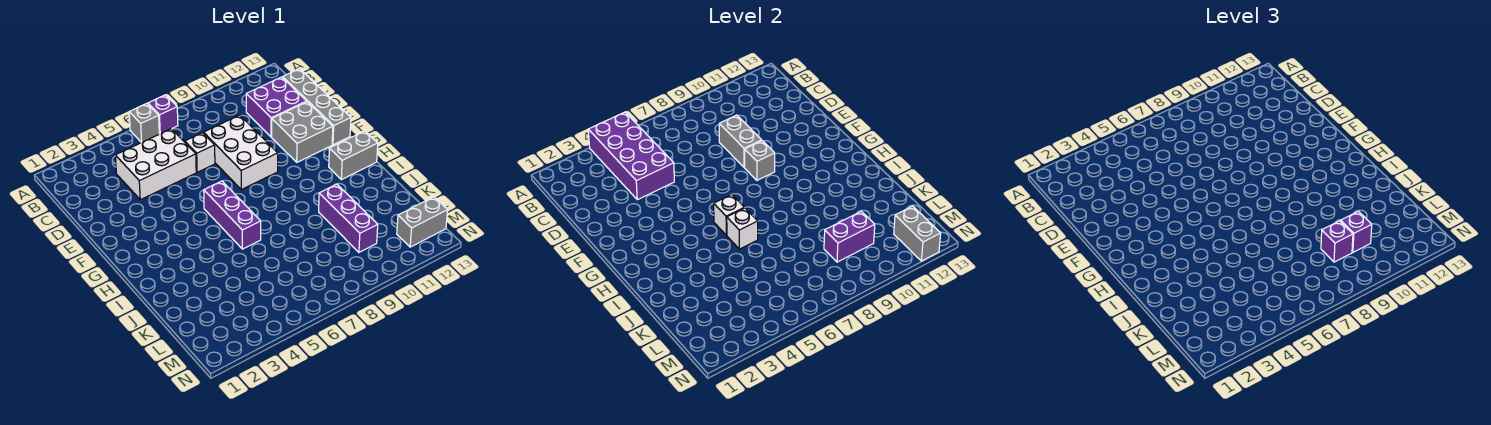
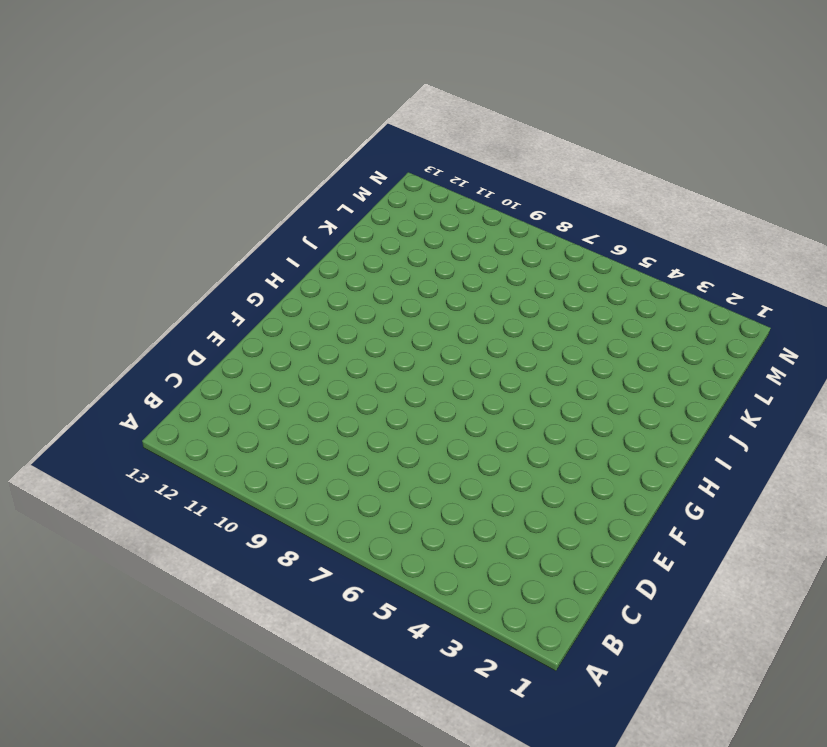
none -> grey 1x1 brick [129,104,159,143]
none -> purple 1x1 brick [148,95,178,134]
none -> white 2x3 brick [115,129,196,200]

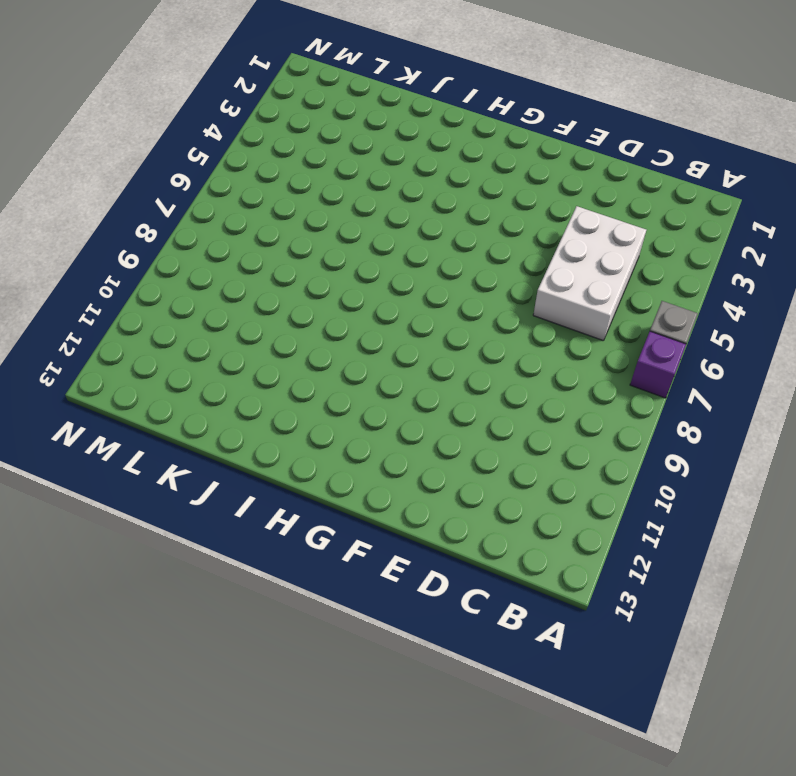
none -> purple 2x2 brick [246,77,307,137]
none -> grey 1x4 brick [283,69,351,145]
none -> white 1x1 brick [185,133,215,172]

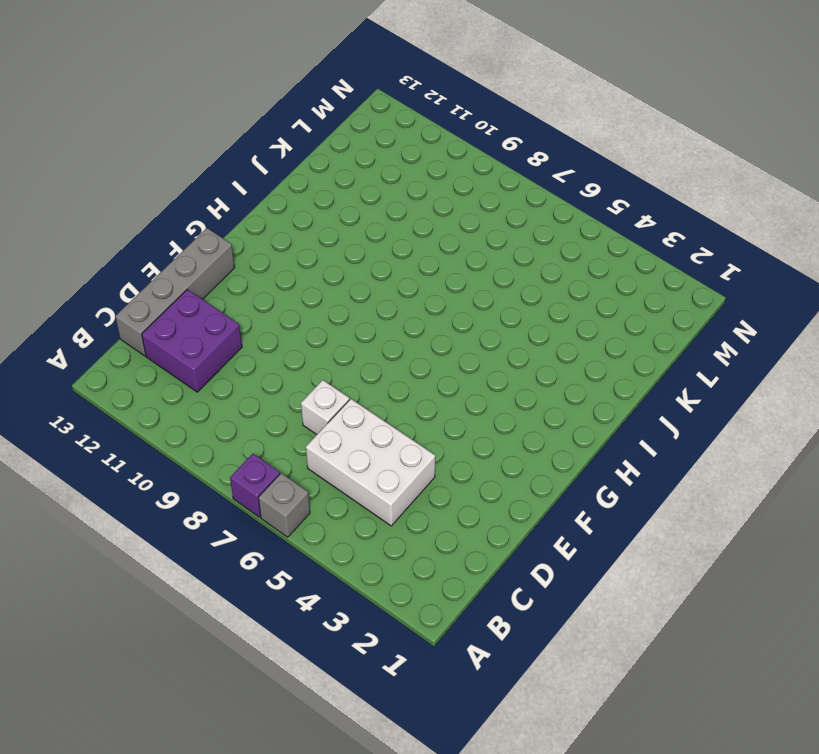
none -> white 2x3 brick [204,115,278,190]
none -> grey 2x2 brick [272,102,333,162]
none -> purple 1x3 brick [204,181,261,249]

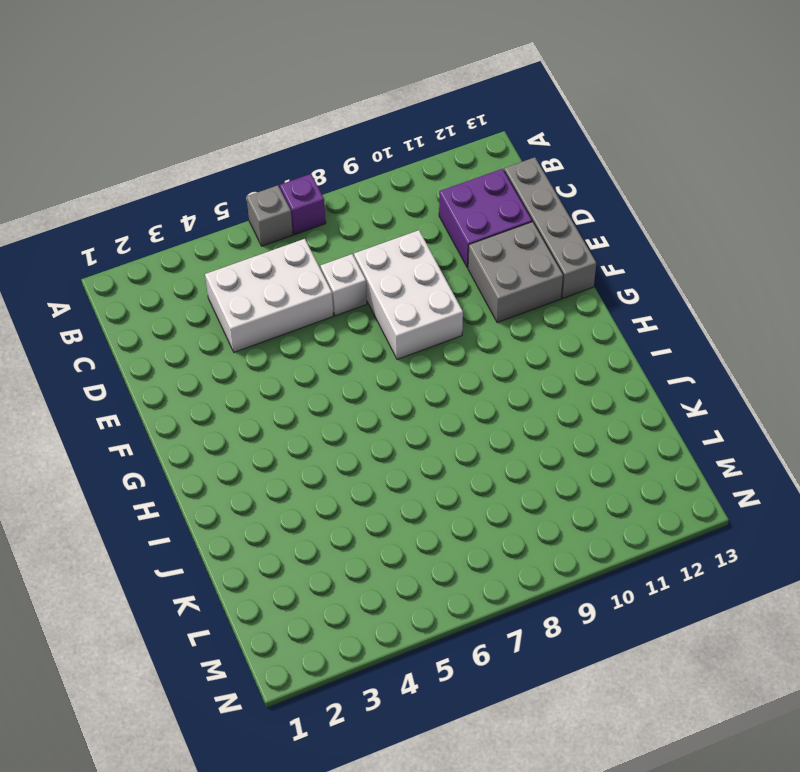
none -> purple 1x3 brick [204,181,261,249]
none -> grey 1x2 brick [329,131,378,180]
none -> purple 1x3 brick [319,184,378,252]

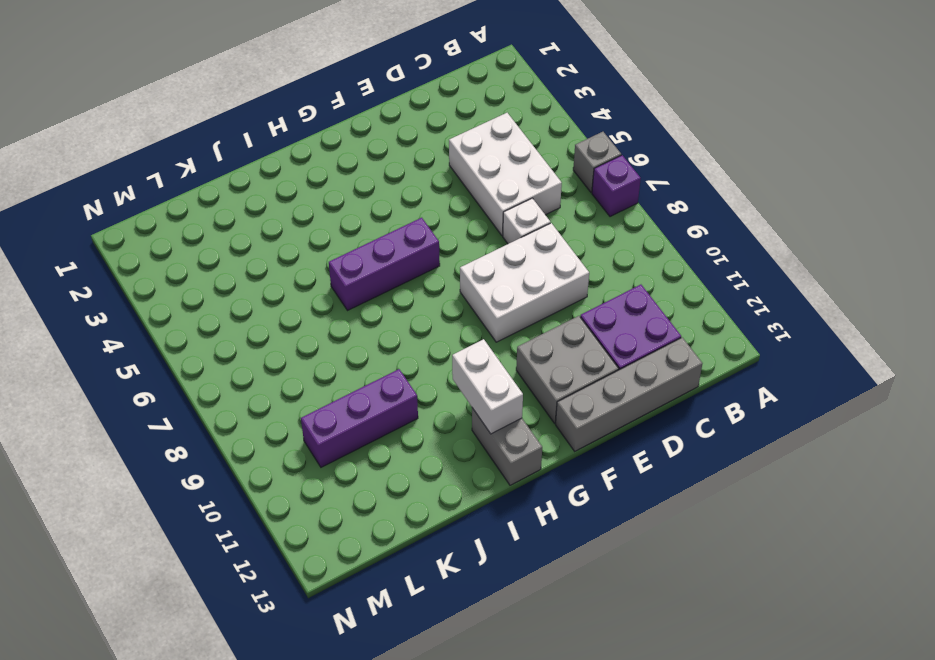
white 1x2 brick [452,339,523,434] -> none
none -> grey 1x2 brick [397,197,448,247]
none -> purple 2x4 brick [588,112,674,200]
none -> grey 1x2 brick [719,115,762,167]

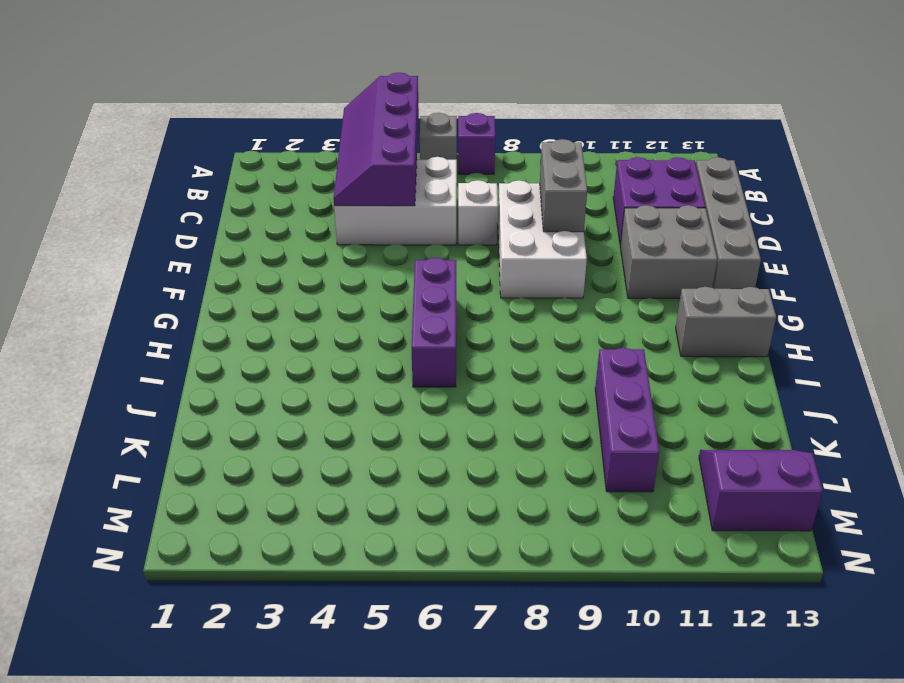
purple 2x4 slope [333,73,419,206] -> purple 2x4 brick [588,112,674,200]
purple 2x2 slope [699,450,823,531] -> grey 1x2 brick [397,197,448,247]
none -> grey 1x1 brick [745,141,775,180]
none -> white 1x1 brick [714,194,744,235]
none -> white 1x1 brick [727,208,758,249]

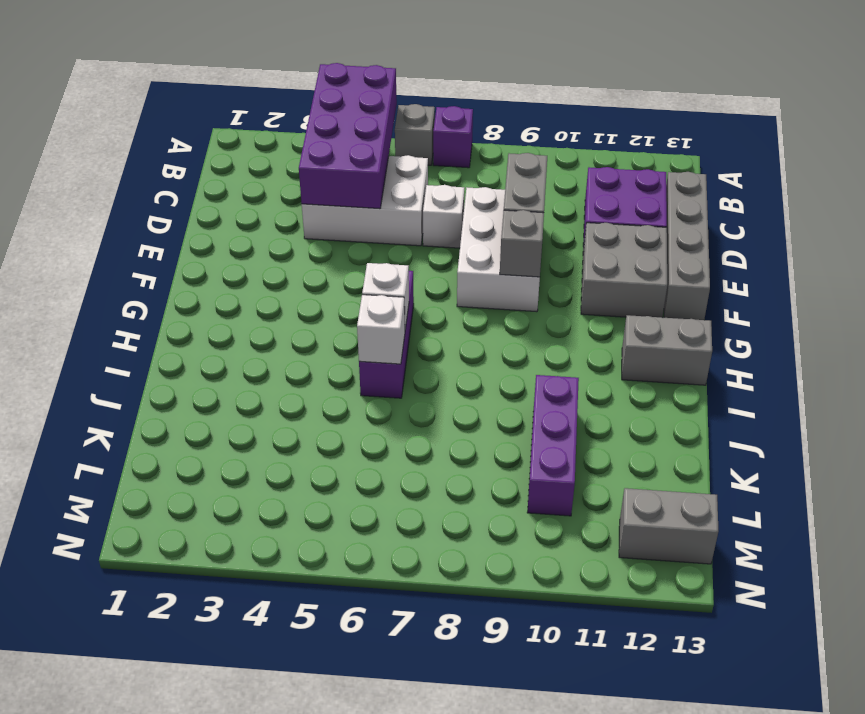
none -> purple 1x2 brick [824,211,875,262]
none -> grey 1x2 brick [894,206,941,261]
none -> purple 1x1 brick [1321,221,1353,262]

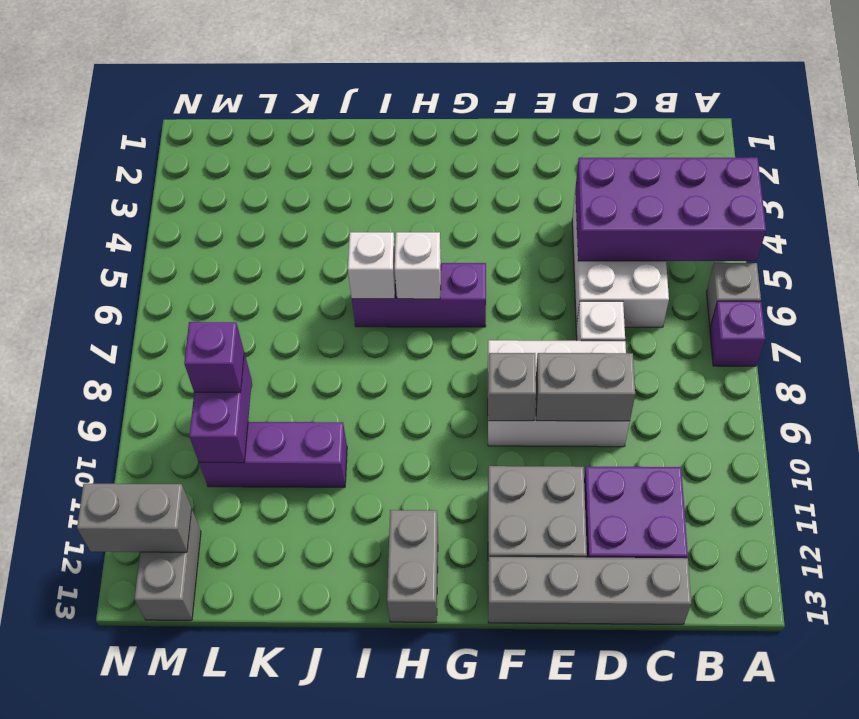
none -> purple 1x1 brick [1341,211,1372,252]

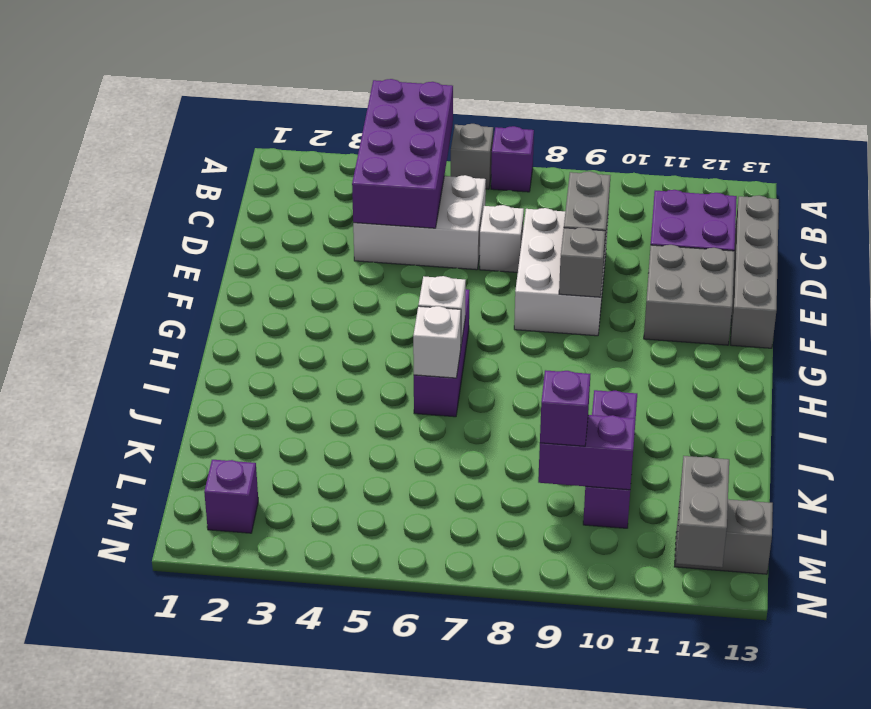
purple 1x1 brick [204,460,258,533] -> purple 1x1 brick moved to [1341,211,1372,252]
none -> grey 1x2 brick [329,131,378,180]

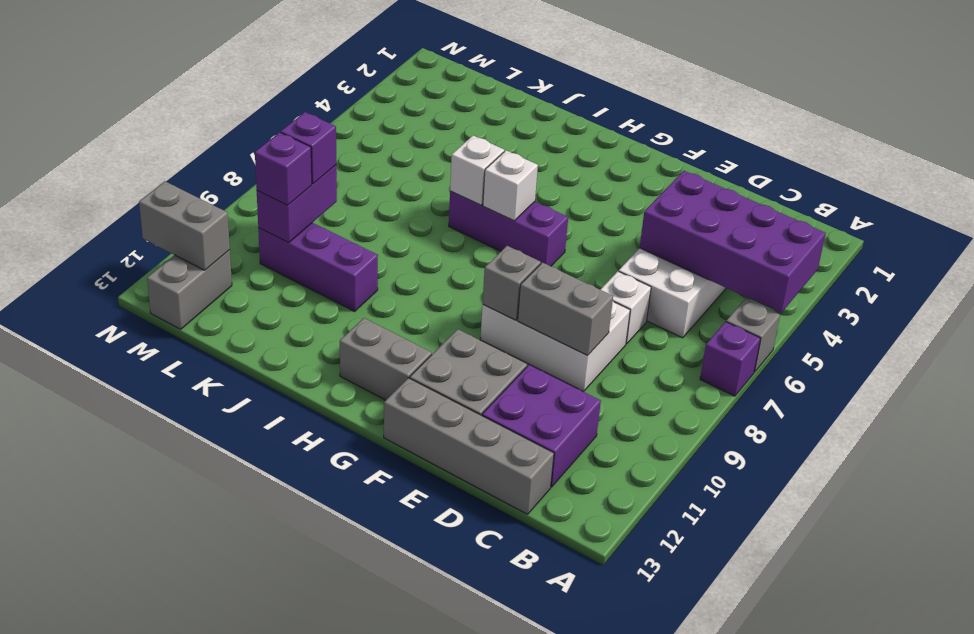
grey 1x2 brick [340,318,432,400] -> grey 1x2 brick turned to [329,131,378,180]

